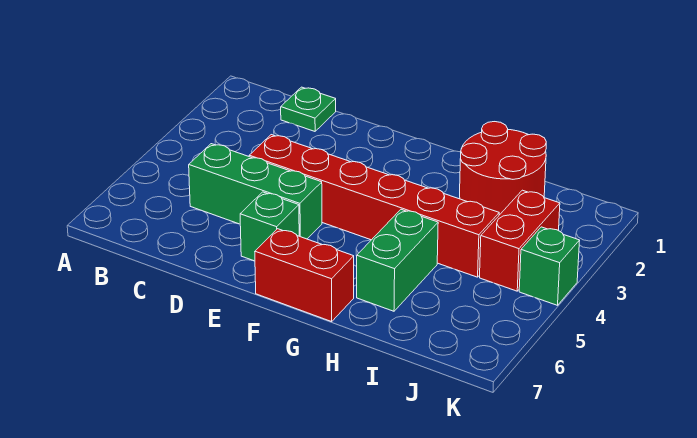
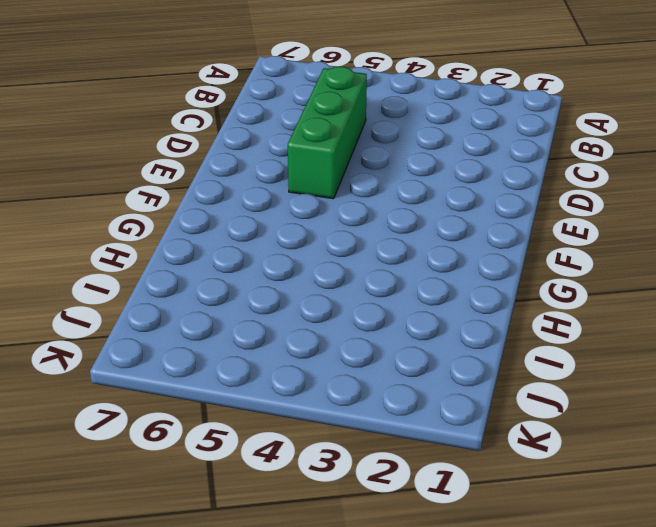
none -> green 1x1 plate [281,87,336,131]
none -> red 1x6 brick [249,135,499,277]

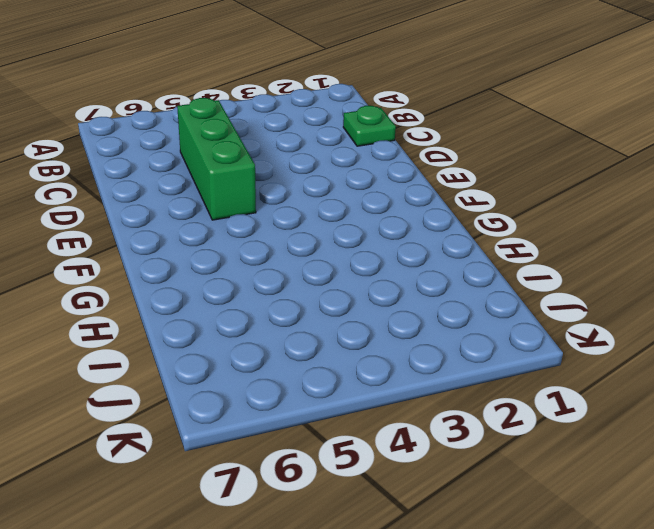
none -> red 1x6 brick [249,135,499,277]
none -> green 1x1 brick [240,192,299,261]

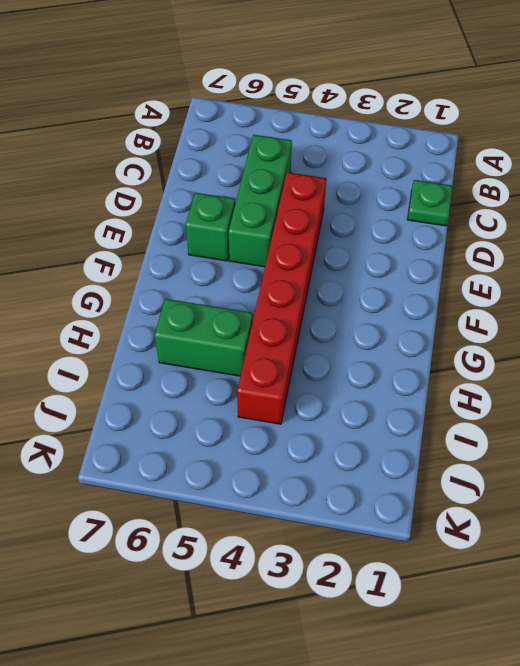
none -> red 1x2 brick [255,229,354,322]
none -> red 2x2 round brick [460,122,546,215]

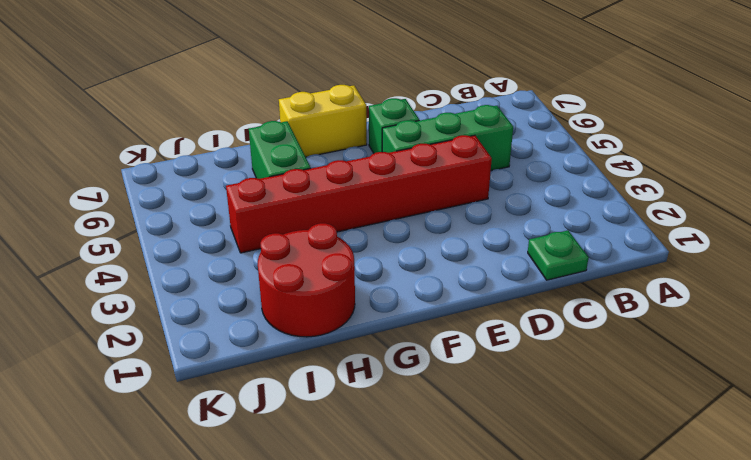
yellow 1x2 brick [279,85,367,157] -> red 1x2 brick [255,229,354,322]
none -> red 1x2 brick [480,190,560,291]
none -> green 1x1 brick [519,227,580,305]

